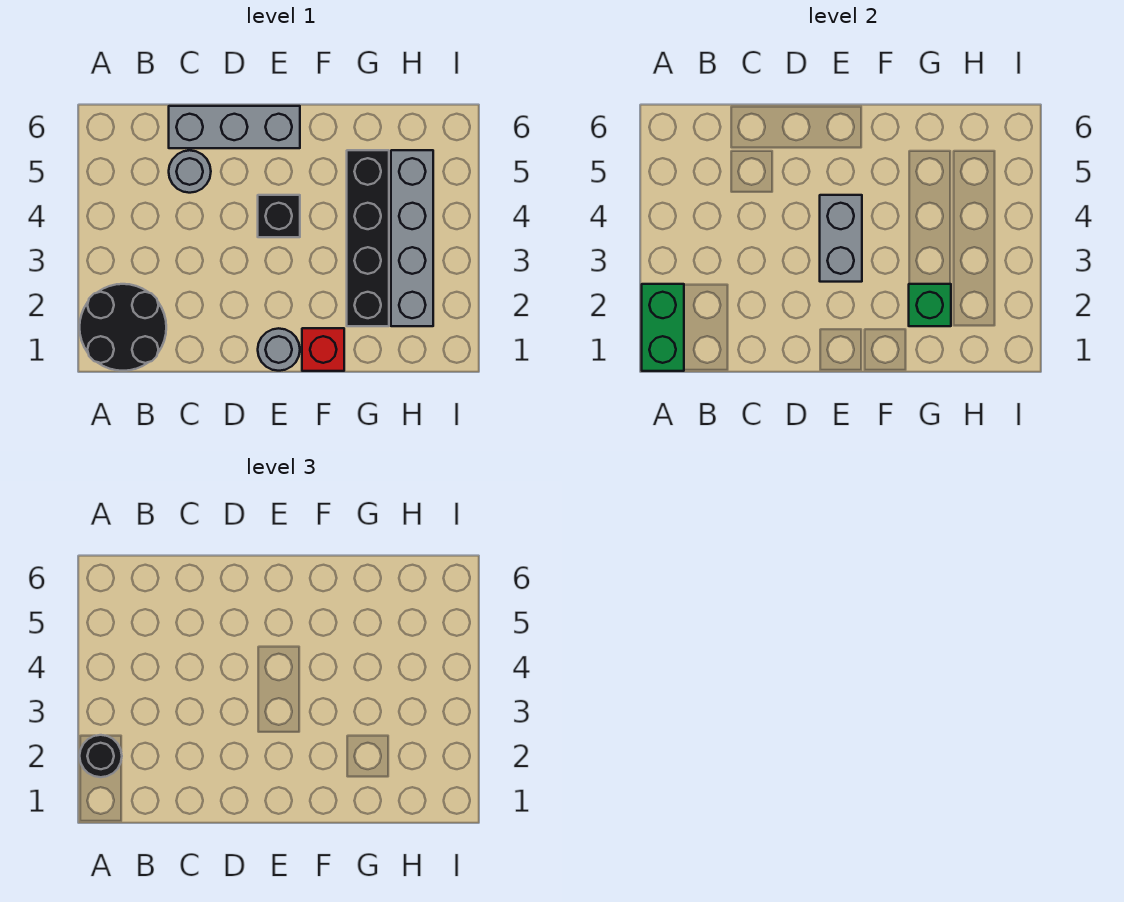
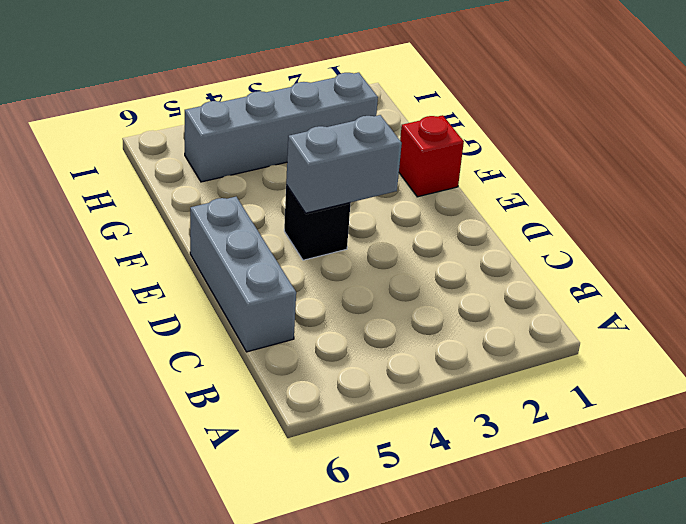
none -> black 2x2 round brick [80,284,166,371]
none -> grey 1x1 round brick [169,150,211,193]
none -> grey 1x1 round brick [258,328,300,371]

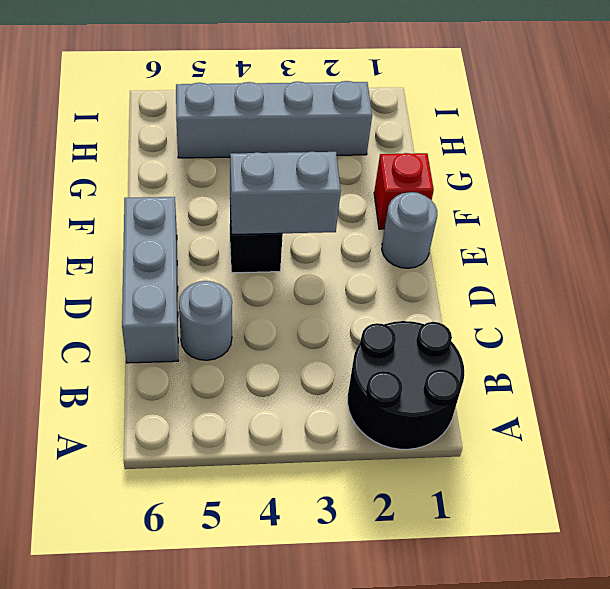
none -> black 1x4 brick [347,150,389,326]
none -> green 1x2 brick [642,284,684,371]
none -> green 1x1 brick [909,284,951,326]

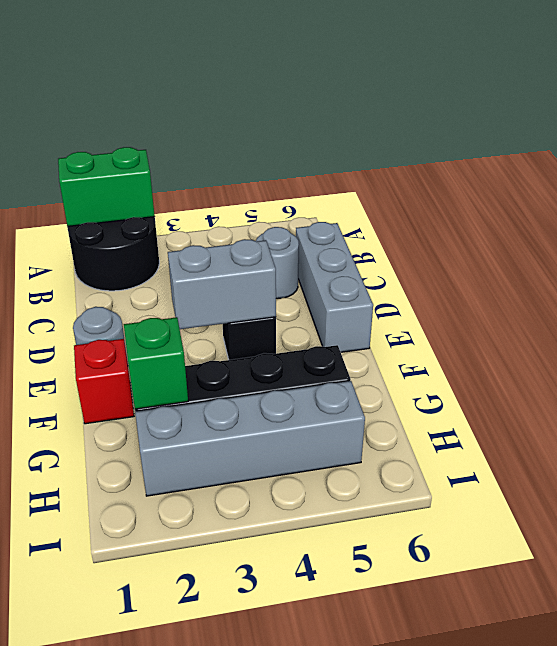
none -> black 1x1 round brick [80,735,122,777]

